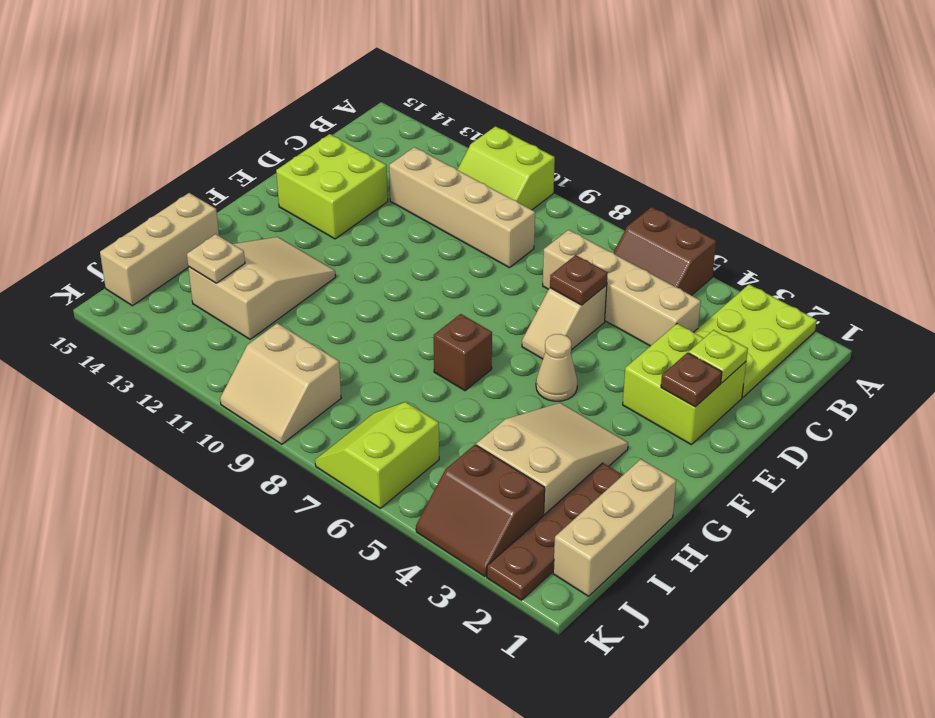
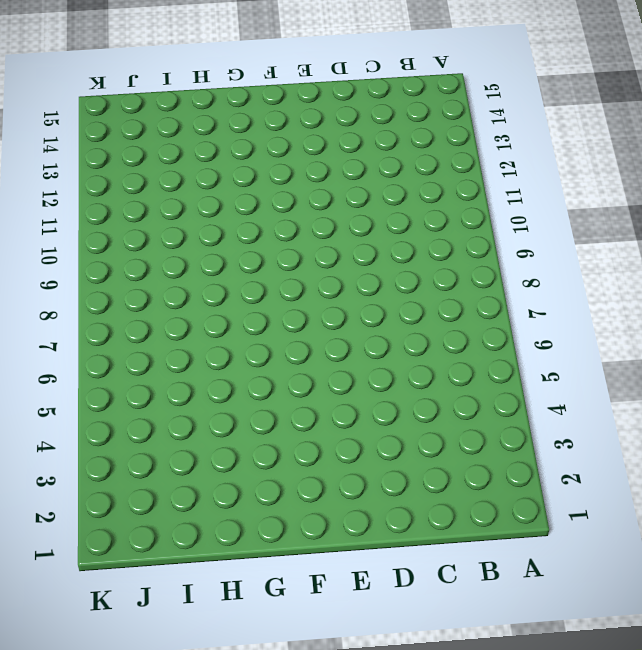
none -> lime 2x3 plate [694,284,817,397]
none -> brown 2x2 slope [613,207,716,295]
none -> lime 2x2 slope [457,126,555,210]

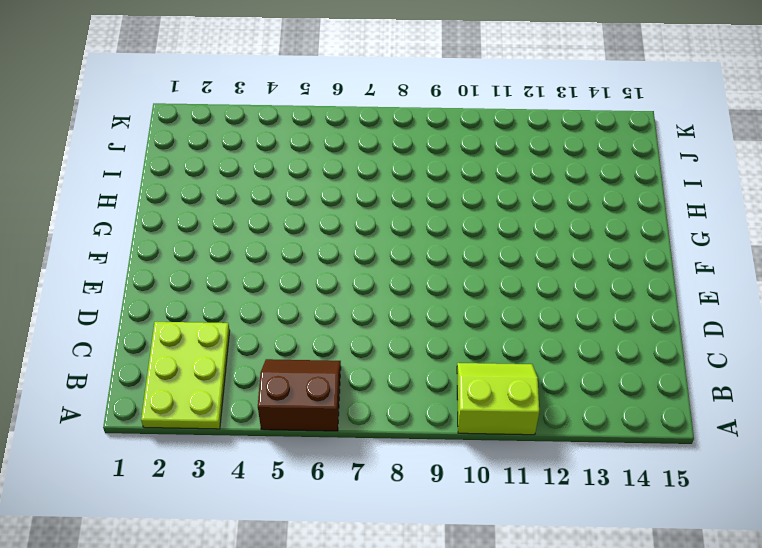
none -> tan 1x4 brick [543,230,701,346]
none -> tan 1x4 brick [389,147,535,268]
none -> lime 2x2 brick [623,324,746,444]

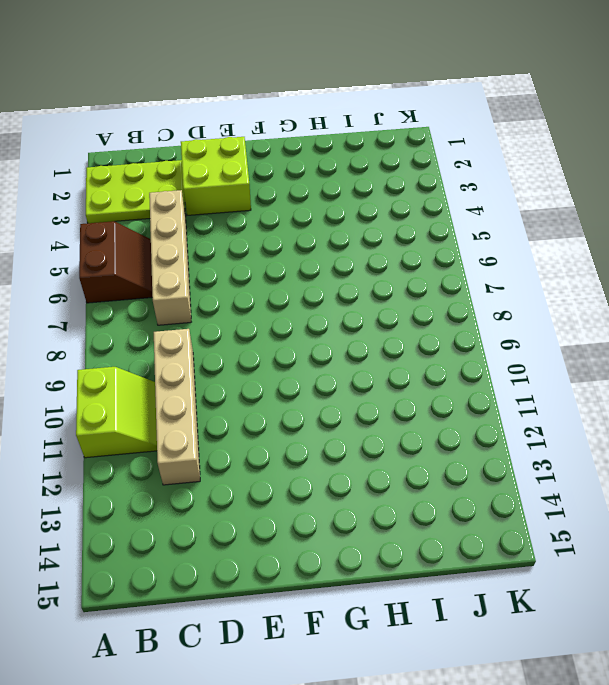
none -> tan 1x2 slope [522,285,607,359]
none -> lime 2x2 brick [276,134,388,239]
none -> tan 1x1 cone [536,334,577,401]

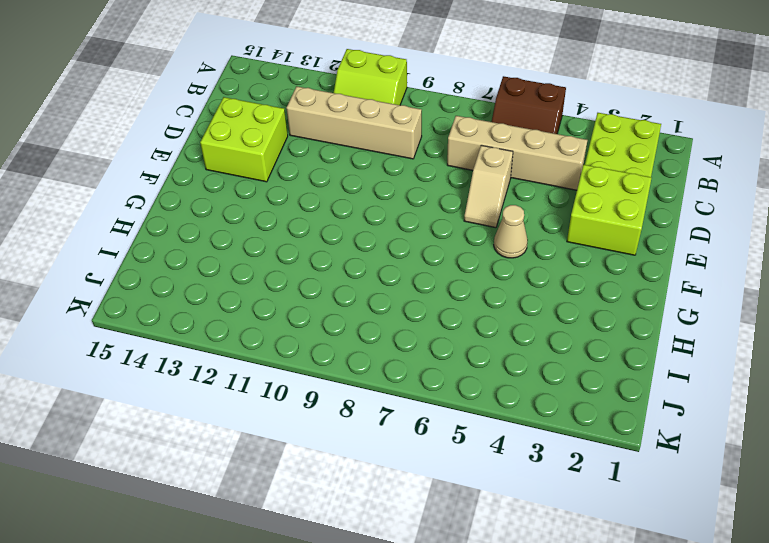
none -> tan 2x3 slope [476,403,628,515]
none -> brown 1x1 brick [434,314,492,391]
none -> tan 2x3 slope [188,237,336,339]

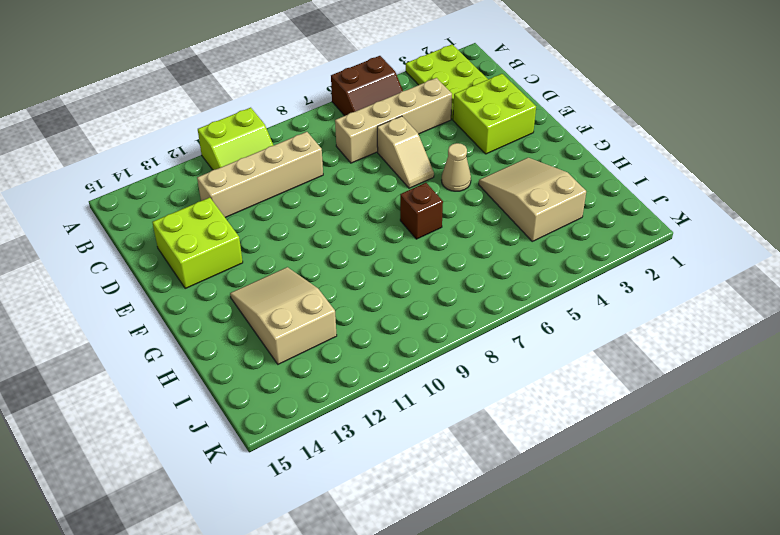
none -> tan 1x3 brick [553,459,676,596]
none -> brown 1x4 plate [487,463,623,600]
none -> tan 1x3 brick [100,193,219,306]

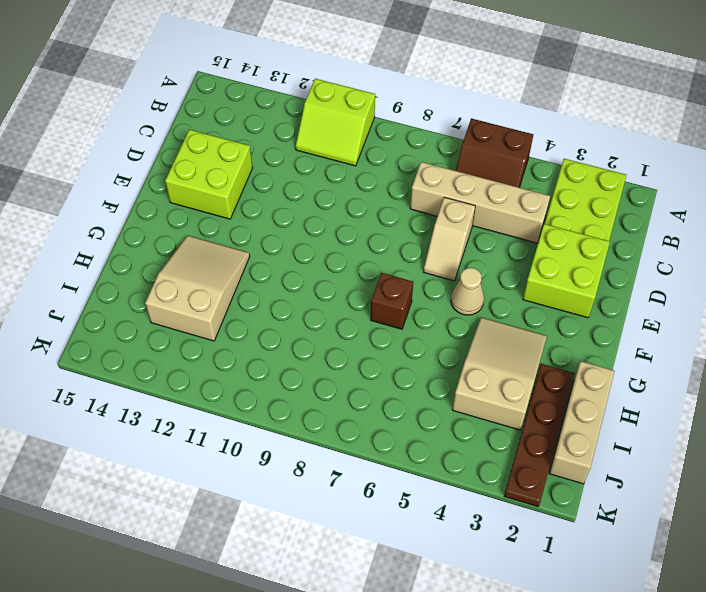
none -> tan 1x4 brick [389,147,535,268]
none -> tan 1x3 brick [100,193,219,306]
none -> brown 2x2 slope [416,445,545,576]

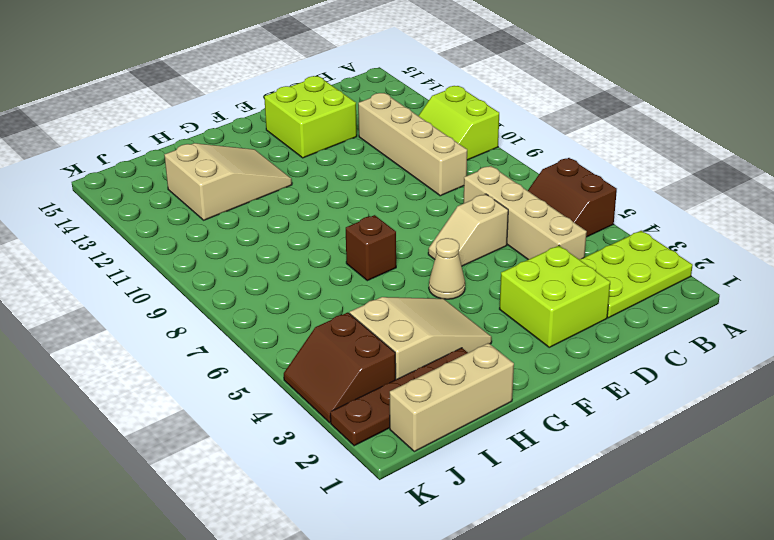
none -> tan 1x3 brick [100,193,219,306]
none -> lime 2x2 slope [315,402,439,508]
none -> tan 2x2 slope [220,323,341,444]

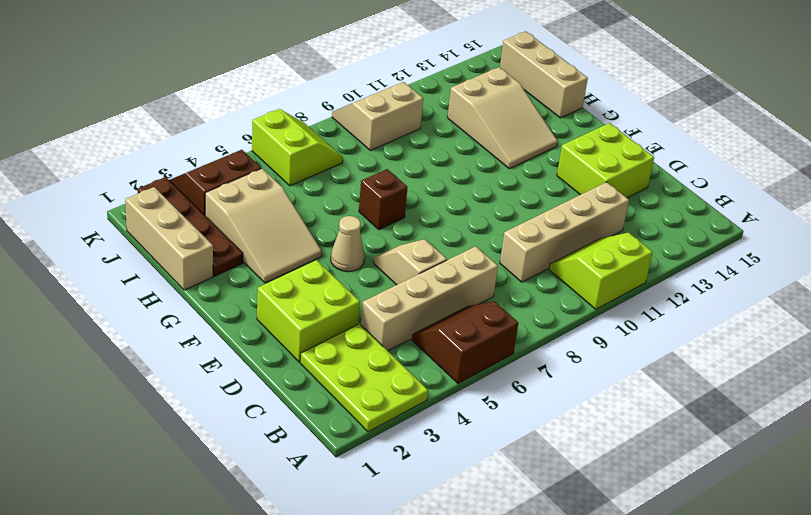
none -> lime 1x1 plate [689,330,748,383]
none -> brown 1x1 plate [550,255,608,305]
none -> brown 1x1 plate [661,353,722,407]

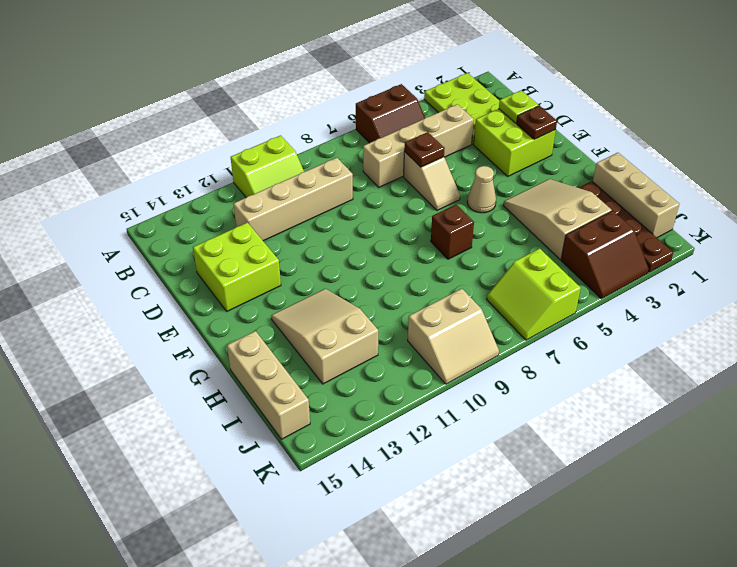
none -> tan 1x1 plate [187,234,245,283]

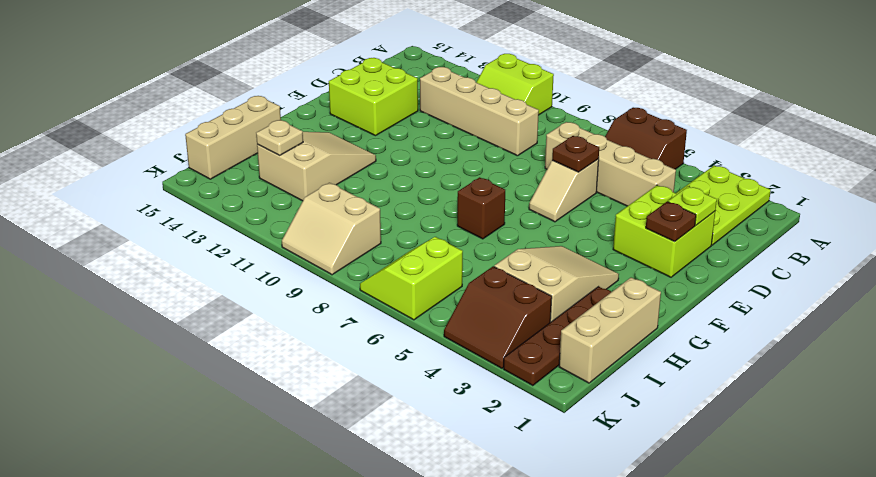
none -> tan 1x1 cone [536,334,577,401]

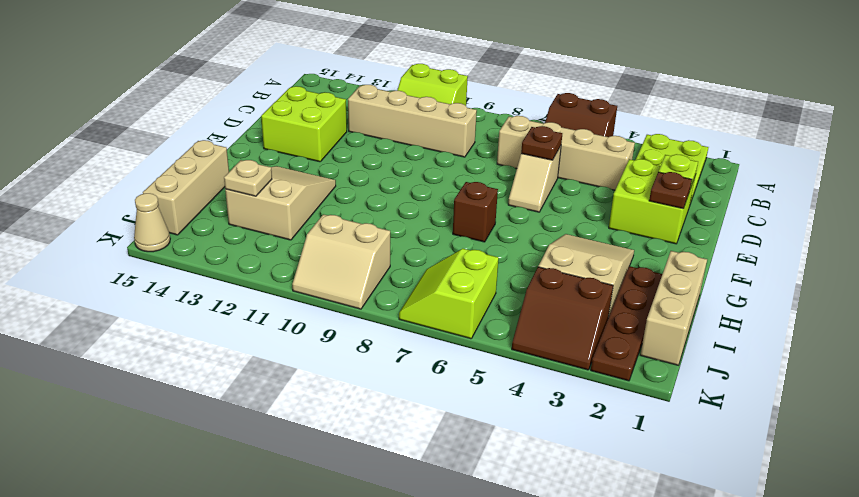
tan 1x1 cone [134,193,170,252] -> tan 1x1 cone moved to [536,334,577,401]

